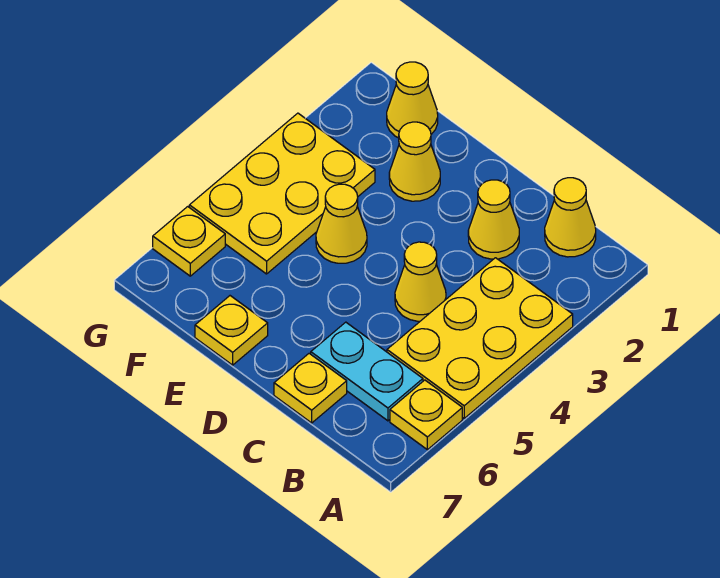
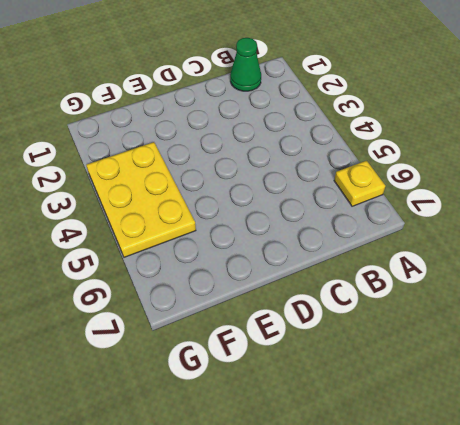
green 1x1 cone [230,38,261,91] -> yellow 1x1 cone [545,178,596,257]
none -> yellow 2x3 plate [387,258,573,418]
none -> cyan 1x2 plate [311,322,423,421]
none -> yellow 1x1 cone [468,180,519,259]

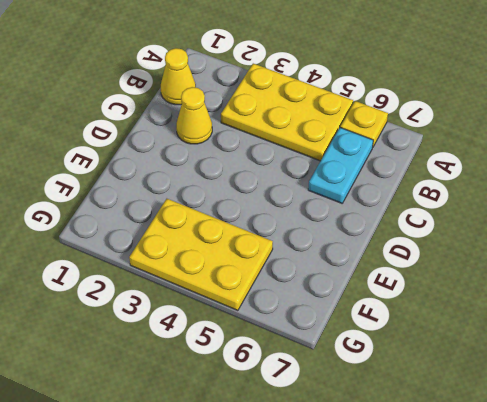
none -> yellow 1x1 cone [395,242,446,321]
none -> yellow 1x1 plate [274,353,347,423]
none -> yellow 1x1 cone [389,122,440,201]

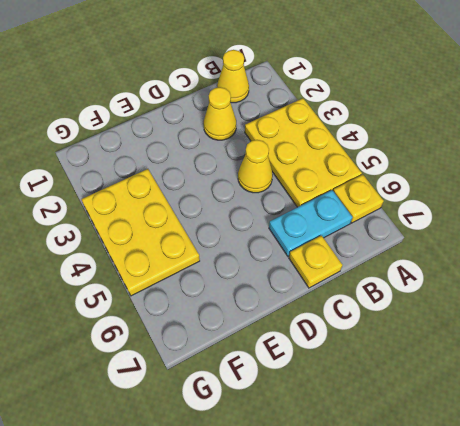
none -> yellow 1x1 cone [389,122,440,201]
none -> yellow 1x1 cone [316,184,367,263]
none -> yellow 1x1 plate [195,296,268,365]

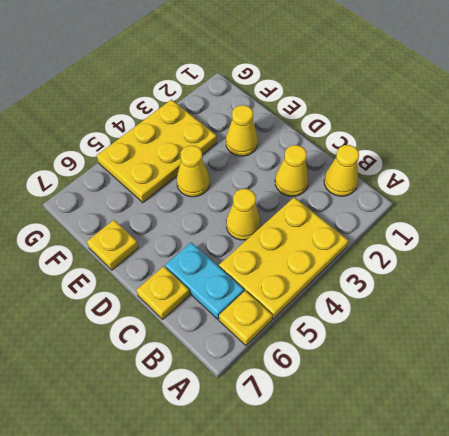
none -> yellow 1x1 cone [387,62,438,138]
none -> yellow 1x1 plate [153,207,225,276]

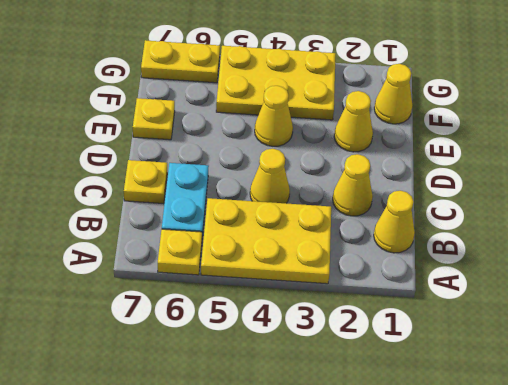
yellow 1x2 plate [141,40,220,83] -> yellow 1x1 plate [153,207,225,276]

